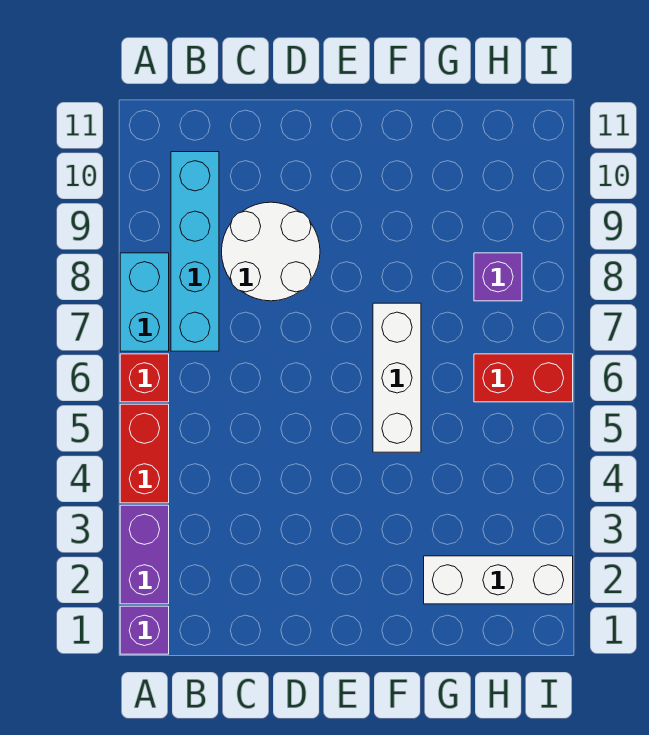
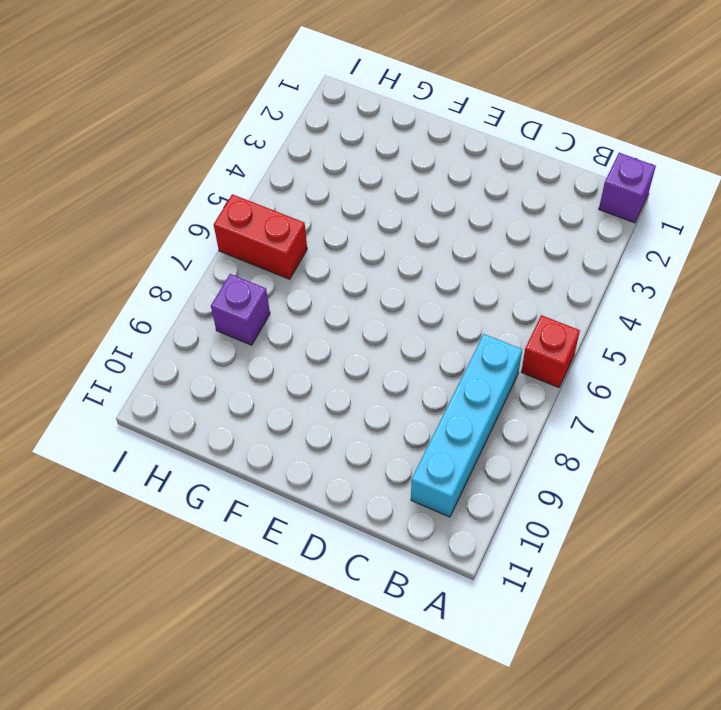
none -> purple 1x2 brick [120,505,169,604]
none -> red 1x2 brick [120,404,169,503]

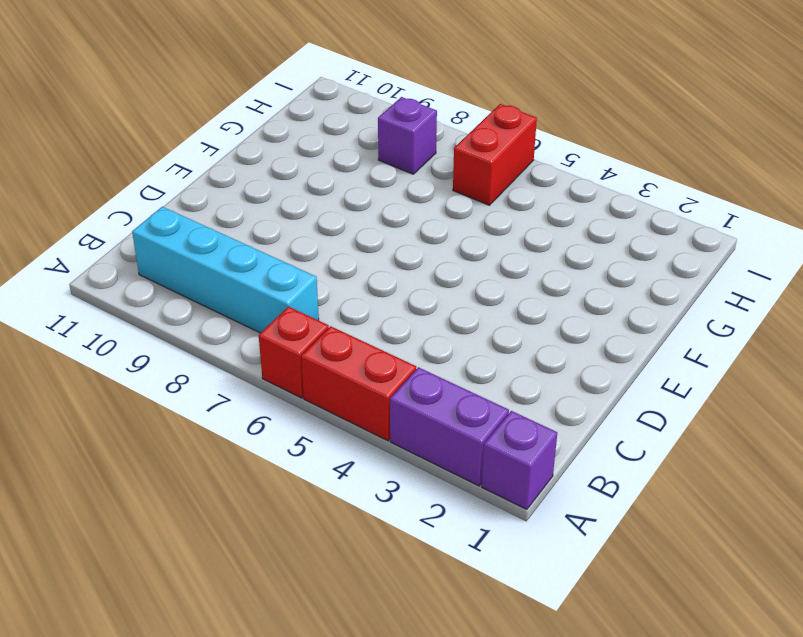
none -> cyan 1x2 brick [120,253,169,351]
none -> white 2x2 round brick [222,202,320,301]

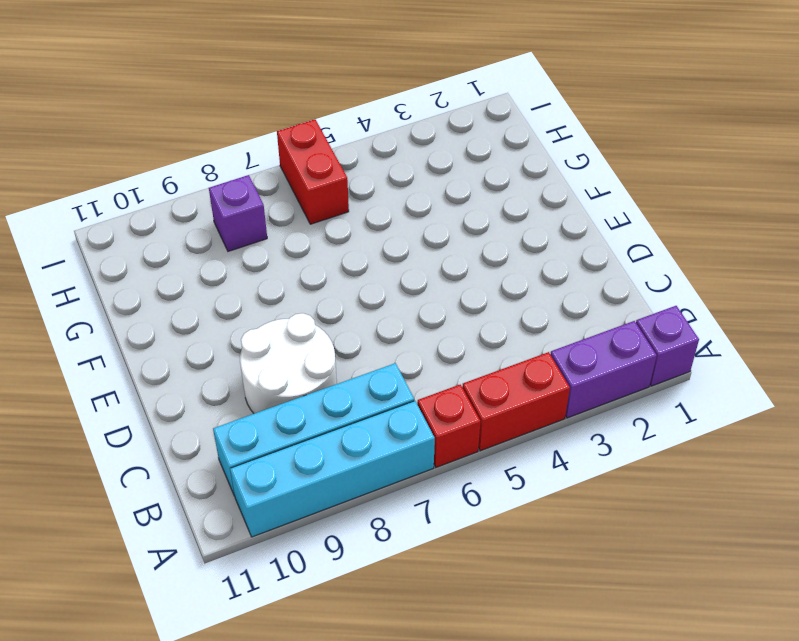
cyan 1x4 brick [230,401,435,537] -> cyan 1x2 brick [120,253,169,351]
none -> white 1x3 brick [373,303,421,452]
none -> white 1x3 brick [424,556,573,604]

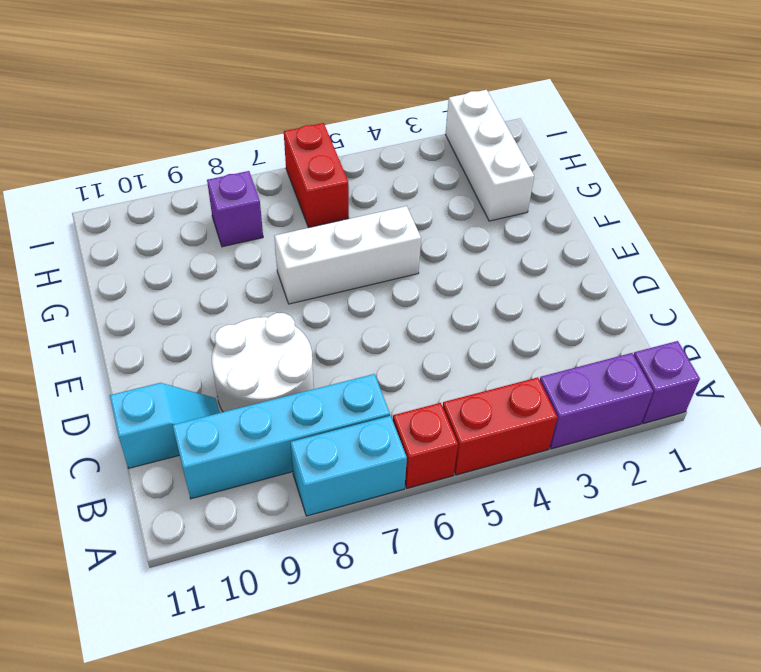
cyan 1x2 slope [110,383,220,468] -> none

